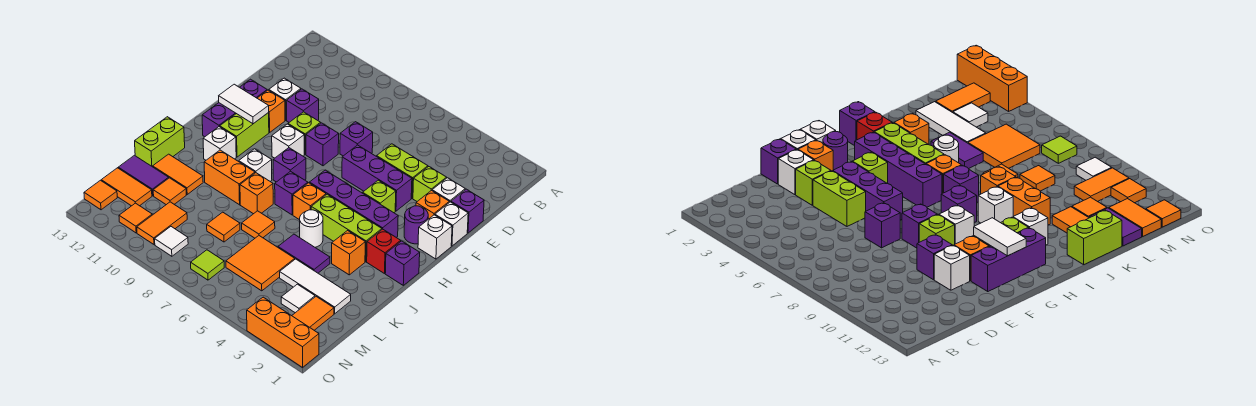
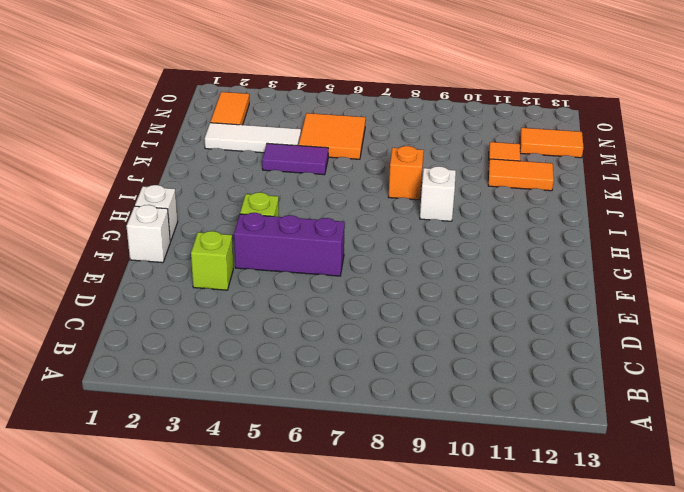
none -> purple 1x1 brick [451,189,484,233]
none -> white 1x1 brick [432,178,465,202]
none -> lime 1x2 brick [377,144,428,198]
none -> purple 1x1 brick [340,122,373,156]

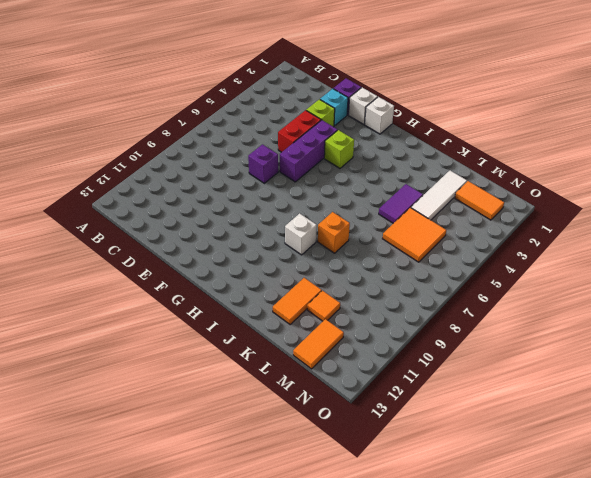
cyan 1x1 brick [320,89,348,126] -> white 1x1 brick [432,178,465,202]
red 1x2 brick [278,110,321,152] -> lime 1x2 brick [377,144,428,198]
none -> purple 1x1 brick [286,89,319,122]
none -> white 1x1 brick [269,78,301,120]
none -> orange 1x1 brick [416,190,449,219]
none -> purple 1x1 brick [306,123,339,166]

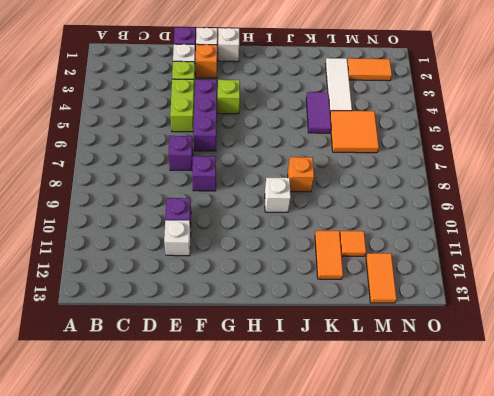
none -> lime 1x1 brick [288,112,320,154]
none -> orange 1x1 brick [257,90,285,132]
none -> purple 1x3 brick [202,79,267,137]
none -> purple 1x1 round brick [404,206,428,244]

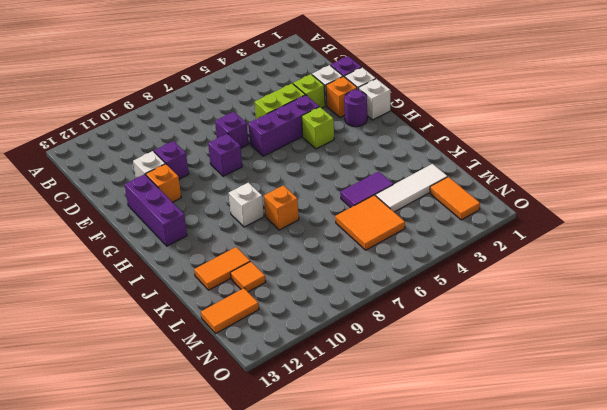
none -> lime 1x1 brick [288,112,320,154]
none -> white 1x1 brick [272,124,304,158]
none -> lime 1x2 brick [220,113,269,157]
none -> purple 1x4 brick [310,170,398,237]

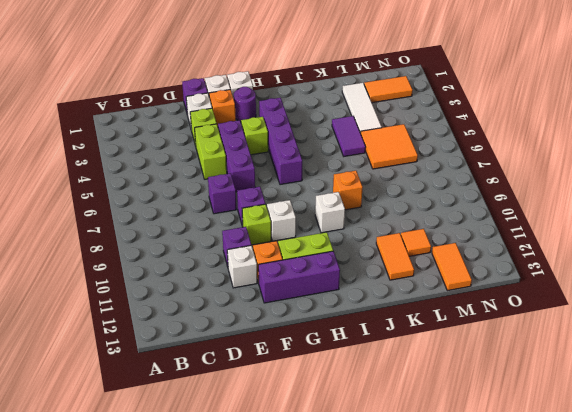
none -> purple 1x1 brick [273,148,306,182]
none -> purple 1x1 brick [385,241,420,285]
none -> red 1x1 brick [367,229,401,274]
none -> lime 1x3 brick [311,194,382,262]

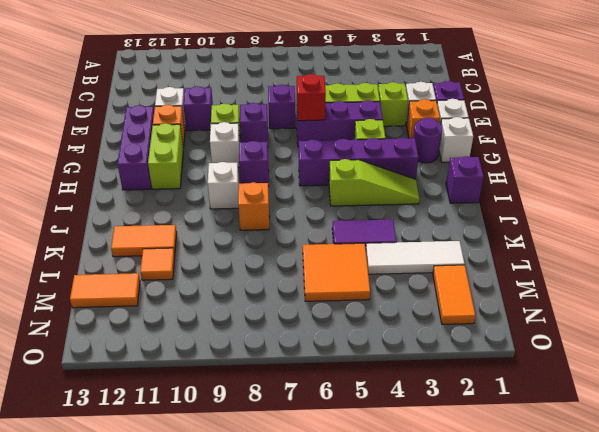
red 1x1 brick [297,74,326,121] -> red 1x1 brick moved to [367,229,401,274]
lime 1x3 slope [329,159,419,206] -> lime 1x3 brick [311,194,382,262]
none -> orange 1x1 brick [293,183,326,220]
none -> purple 1x1 brick [275,171,308,215]
none -> white 1x1 brick [203,127,236,160]
none -> orange 1x1 brick [332,231,365,275]

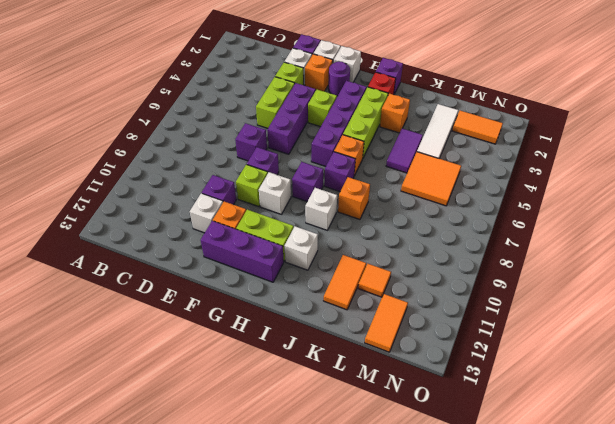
none -> white 1x1 round brick [300,210,323,247]
none -> orange 1x2 brick [204,150,255,205]
none -> lime 1x2 brick [135,117,185,167]
none -> orange 1x1 tile [242,211,275,238]

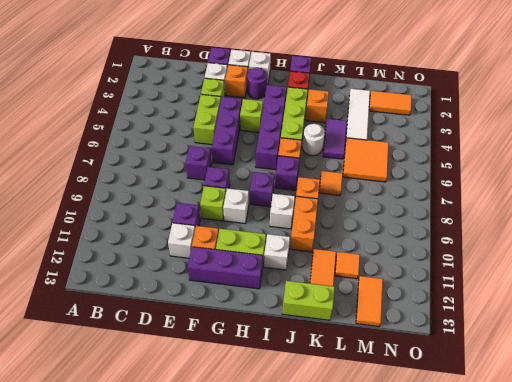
none -> orange 1x1 tile [207,212,240,242]
none -> purple 1x2 tile [118,155,168,196]
none -> white 1x1 tile [281,284,315,313]
none -> orange 1x2 tile [137,202,187,244]

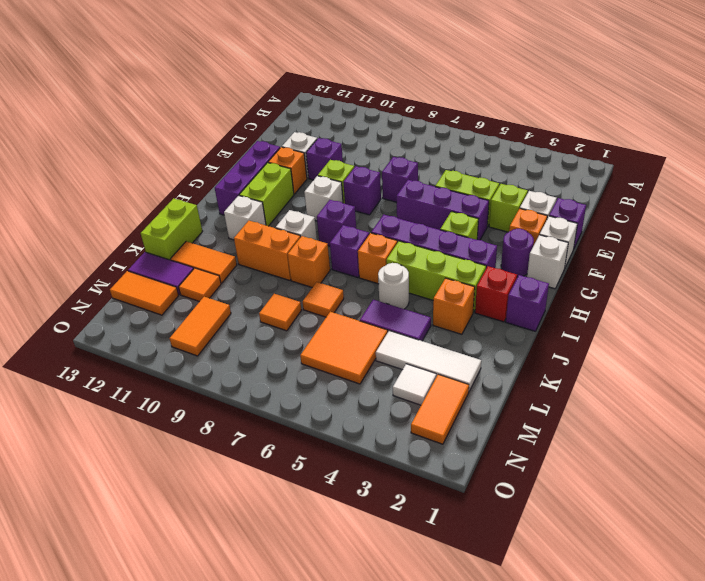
none -> lime 1x1 tile [191,250,224,280]
none -> white 1x1 tile [155,227,188,256]
none -> orange 1x1 tile [119,203,152,233]
none -> orange 1x1 tile [84,180,117,210]

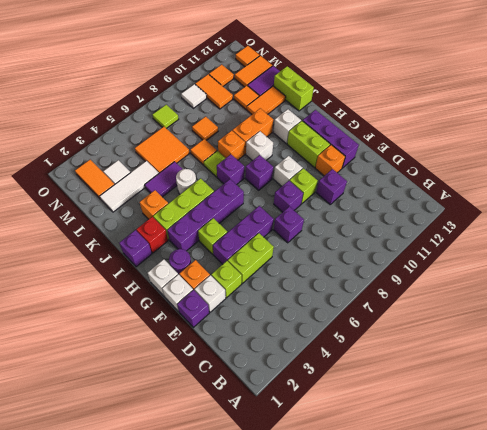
lime 1x1 tile [204,151,225,177] -> none
none -> white 1x1 brick [269,78,301,120]
none -> orange 1x1 brick [293,183,326,220]
none -> orange 1x3 brick [247,297,319,367]
none -> white 1x2 tile [219,84,269,124]

